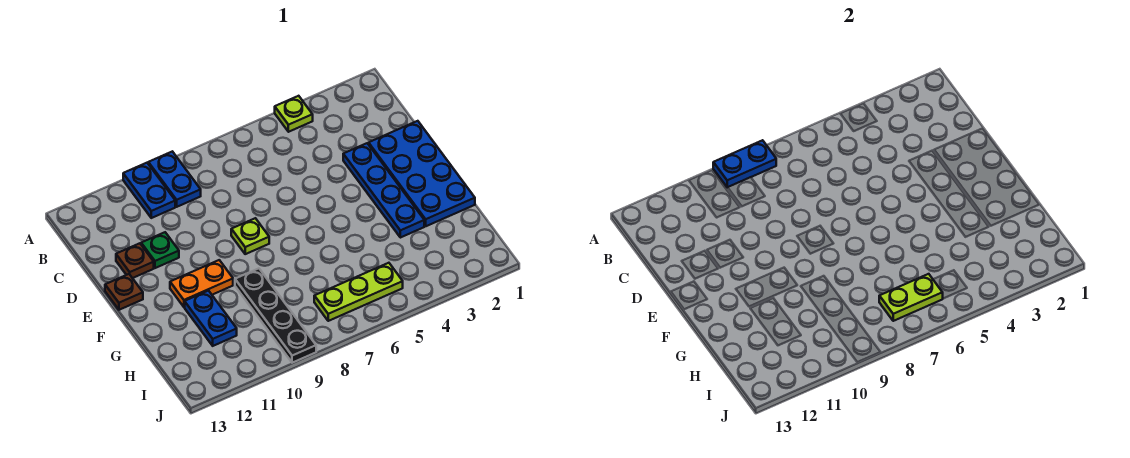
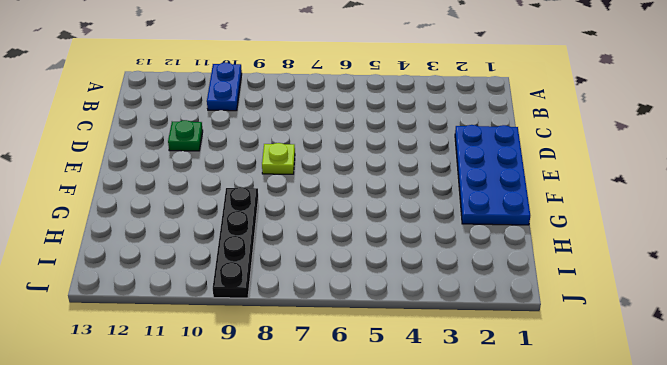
none -> lime 1x1 plate [275,96,313,132]
none -> blue 1x2 plate [148,151,201,207]
none -> blue 1x4 plate [343,143,424,238]

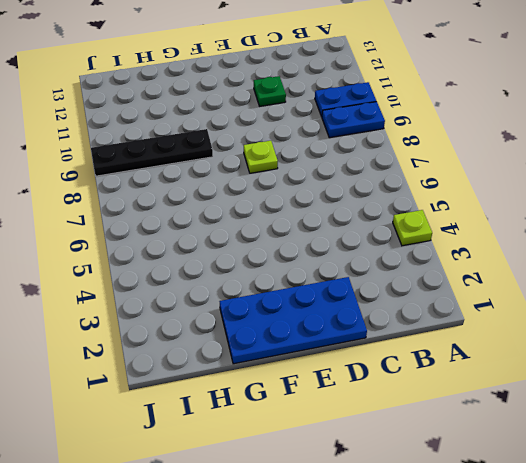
none -> blue 1x4 plate [343,143,424,238]
none -> brown 1x1 plate [116,243,154,278]
none -> brown 1x1 plate [105,274,143,310]

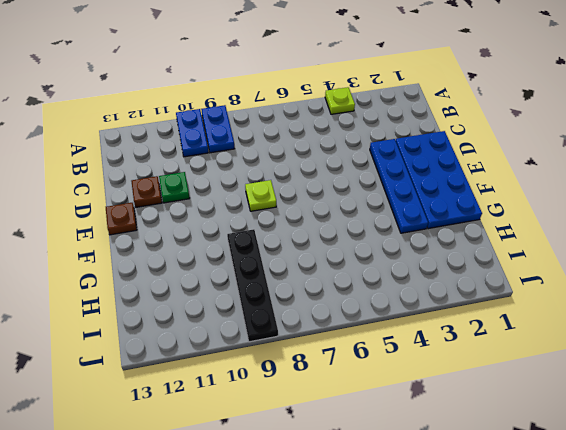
none -> orange 1x2 plate [170,260,233,307]
none -> blue 1x2 plate [185,291,237,346]
none -> lime 1x3 plate [314,263,403,321]

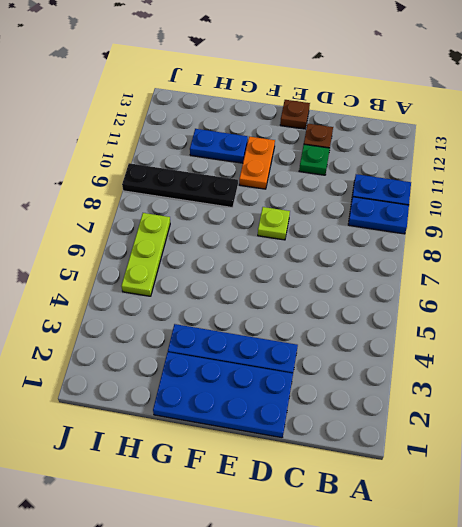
none -> lime 1x1 plate [275,96,313,132]
none -> blue 1x2 plate [713,140,776,188]
none -> lime 1x2 plate [879,274,943,321]

